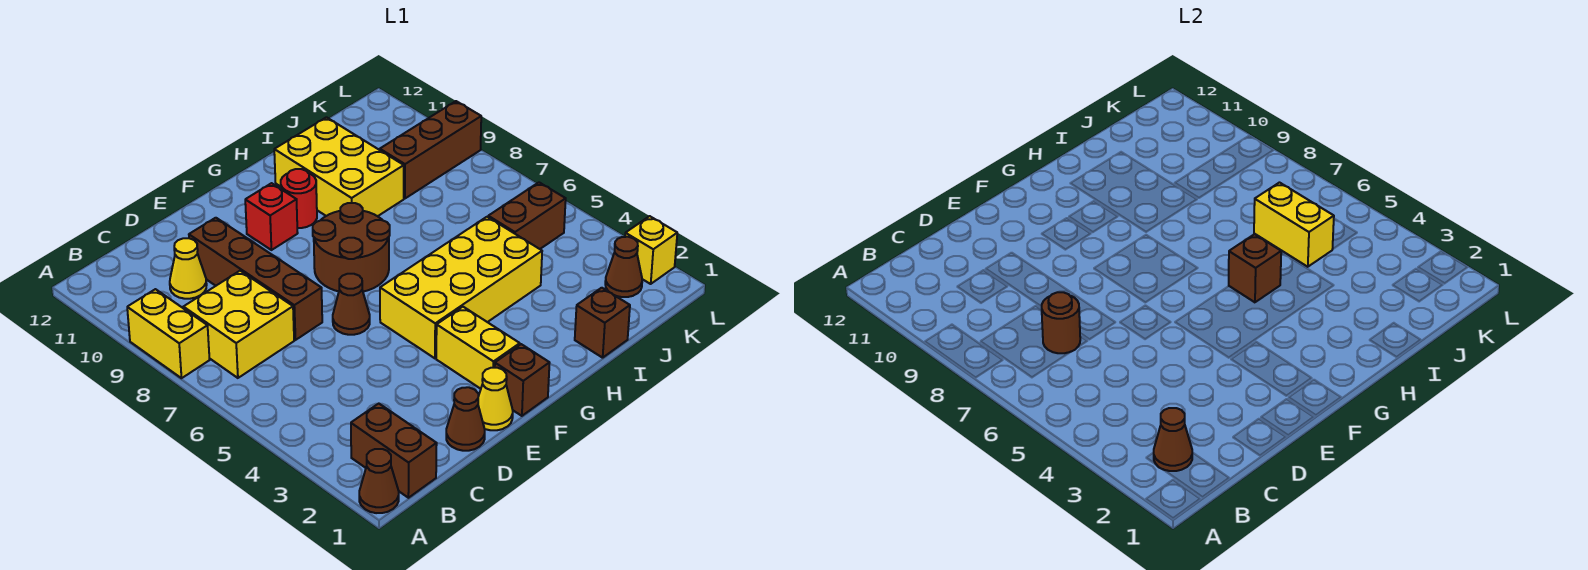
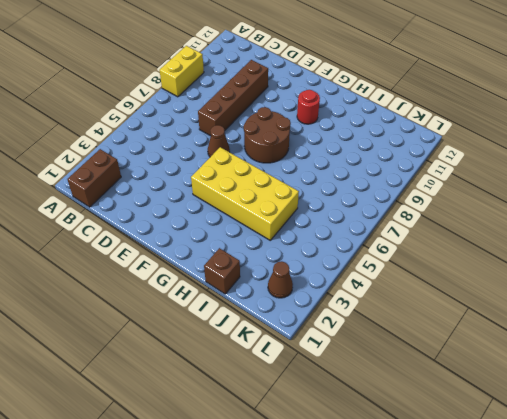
none -> brown 1x1 cone [359,449,399,513]
none -> yellow 2x2 brick [183,271,294,378]
none -> yellow 1x1 cone [170,238,207,299]

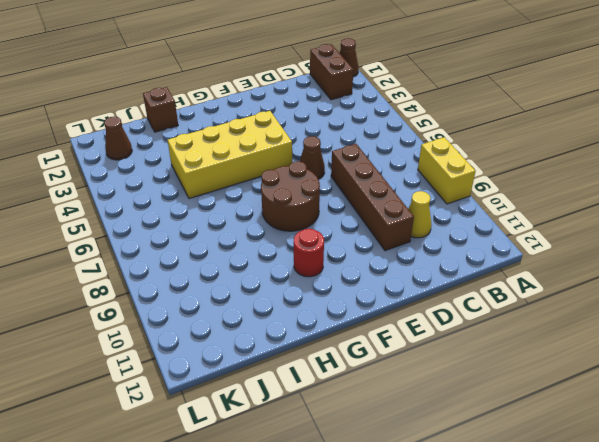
none -> yellow 2x2 brick [183,271,294,378]
none -> brown 1x1 cone [446,387,485,451]
none -> yellow 1x1 cone [478,368,513,430]

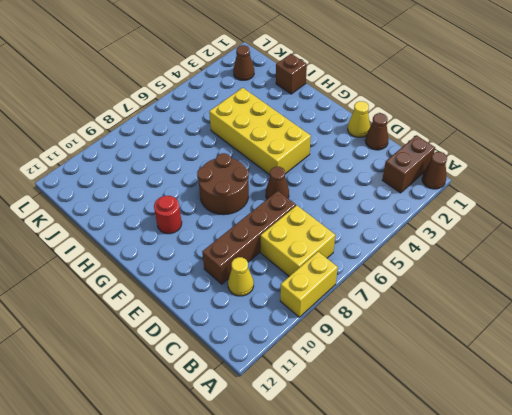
none -> brown 1x1 brick [495,344,549,416]
none -> yellow 1x2 brick [436,307,520,389]
none -> red 1x1 brick [245,183,298,250]

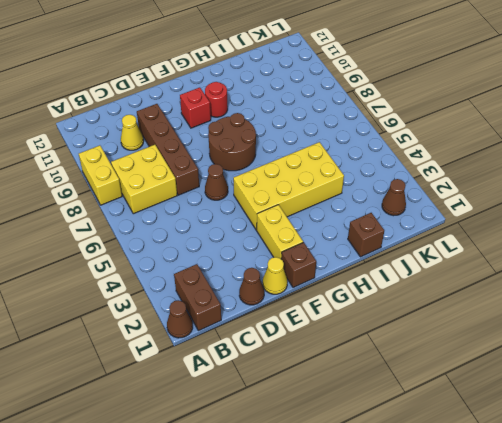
none -> yellow 2x3 brick [274,117,404,216]
none -> brown 1x2 brick [488,182,566,249]
none -> brown 1x3 brick [380,101,481,198]

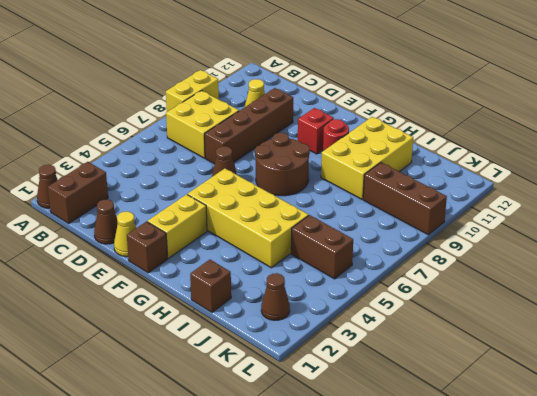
none -> yellow 1x1 brick [625,216,677,284]
none -> brown 1x1 cone [1154,408,1192,471]
none -> brown 1x1 round brick [1042,292,1080,353]

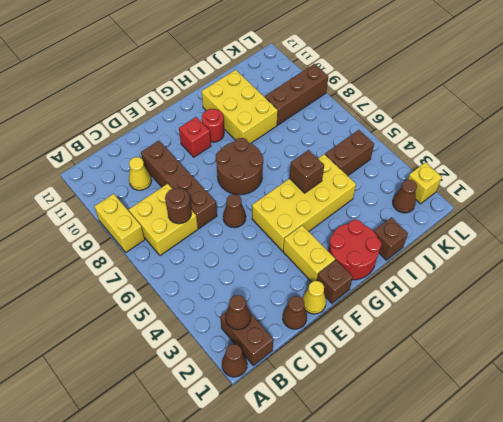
red 2x2 round brick [328,220,381,280] -> none
none -> yellow 1x2 brick [1254,183,1334,267]

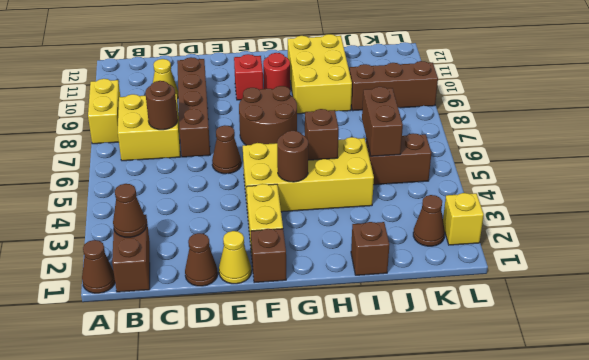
brown 1x1 round brick [277,131,308,182] -> none
brown 1x2 brick [362,87,403,156] -> yellow 1x2 brick [1254,183,1334,267]

